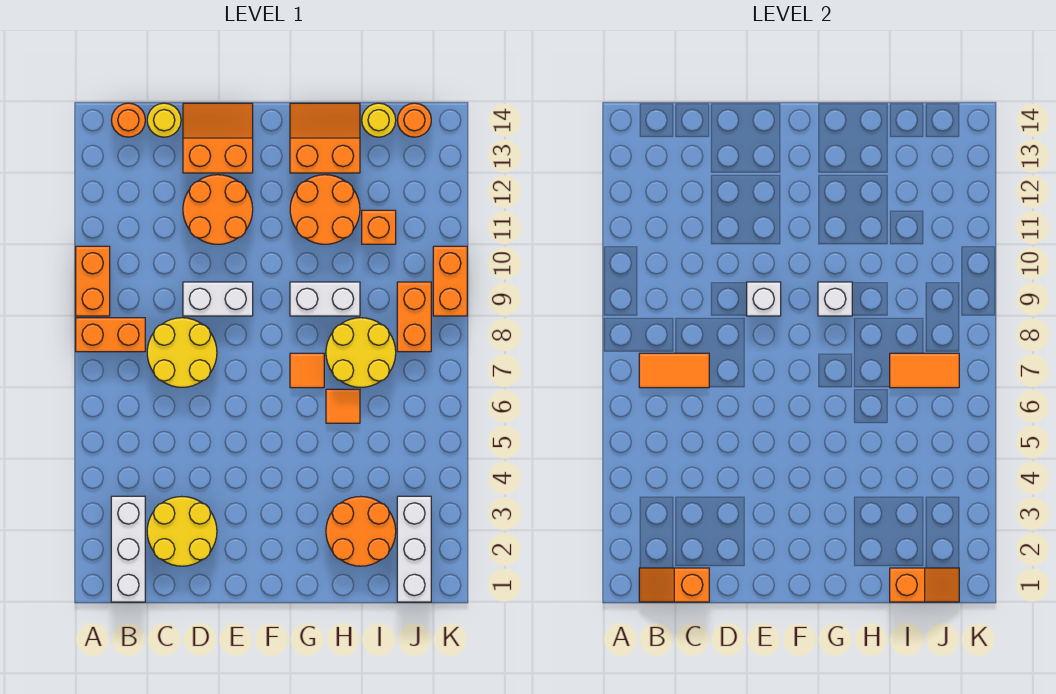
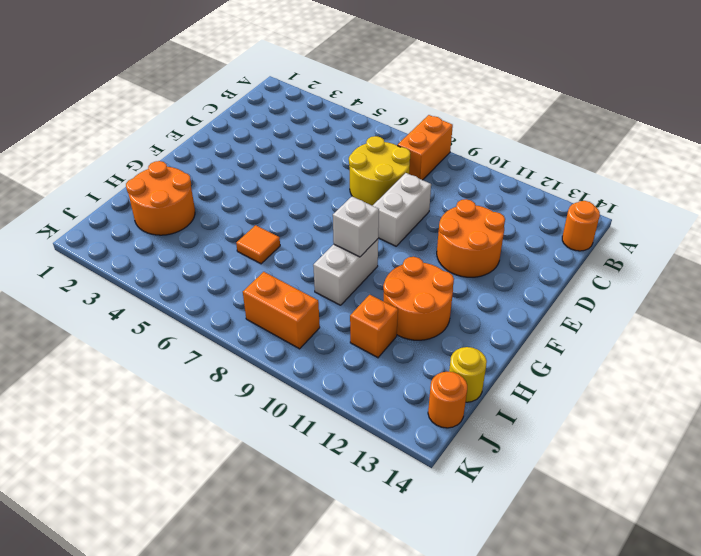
none -> orange 1x2 brick [76,246,110,316]
none -> white 1x3 brick [111,496,145,602]
none -> yellow 2x2 round brick [147,497,217,566]

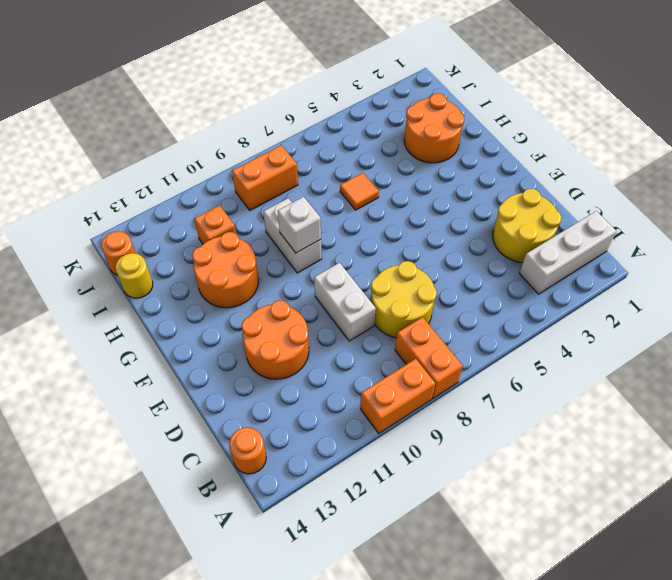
none -> yellow 1x1 round brick [147,103,181,137]
none -> orange 2x2 slope [183,103,253,173]
none -> orange 1x1 tile [290,353,324,388]

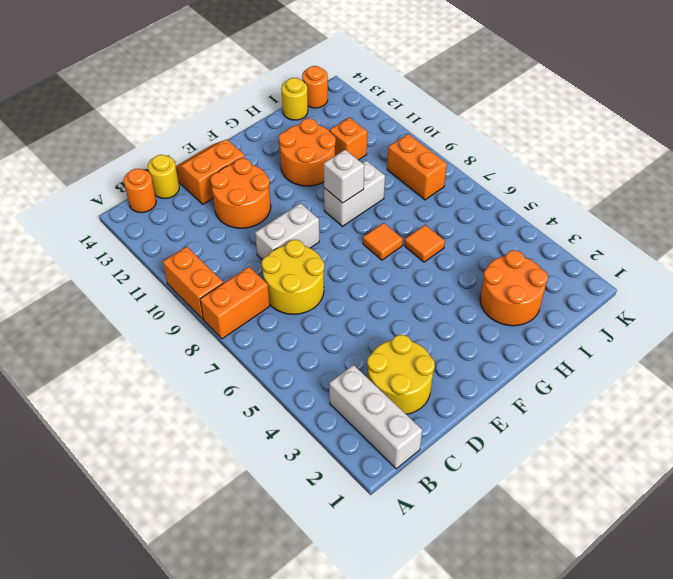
none -> orange 2x2 slope [290,103,360,173]
none -> yellow 2x2 round brick [326,318,396,387]
none -> white 1x3 brick [397,496,431,602]

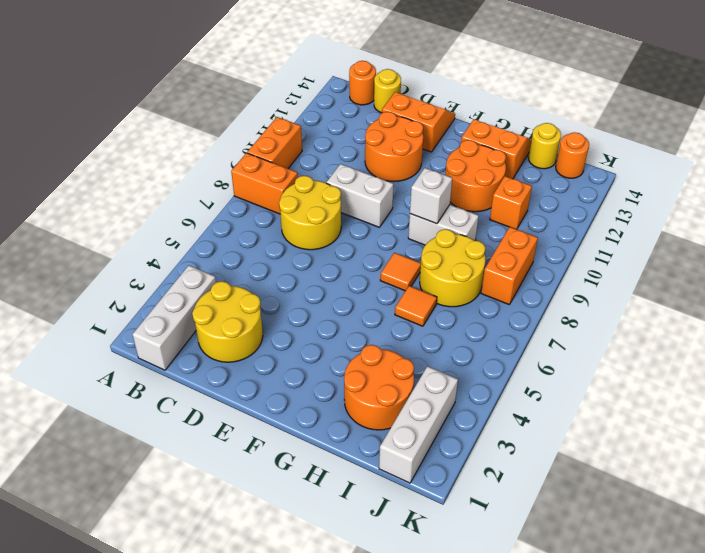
none -> orange 1x2 brick [433,246,467,316]
none -> orange 1x2 slope [639,568,709,602]
none -> orange 1x2 tile [639,353,709,388]

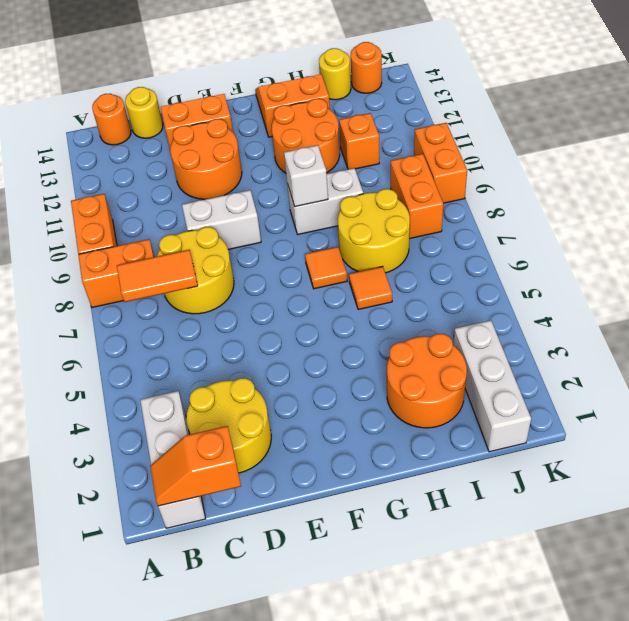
none -> white 1x1 brick [747,282,781,316]
none -> orange 1x2 slope [890,568,959,602]
none -> orange 1x2 tile [890,353,959,388]

